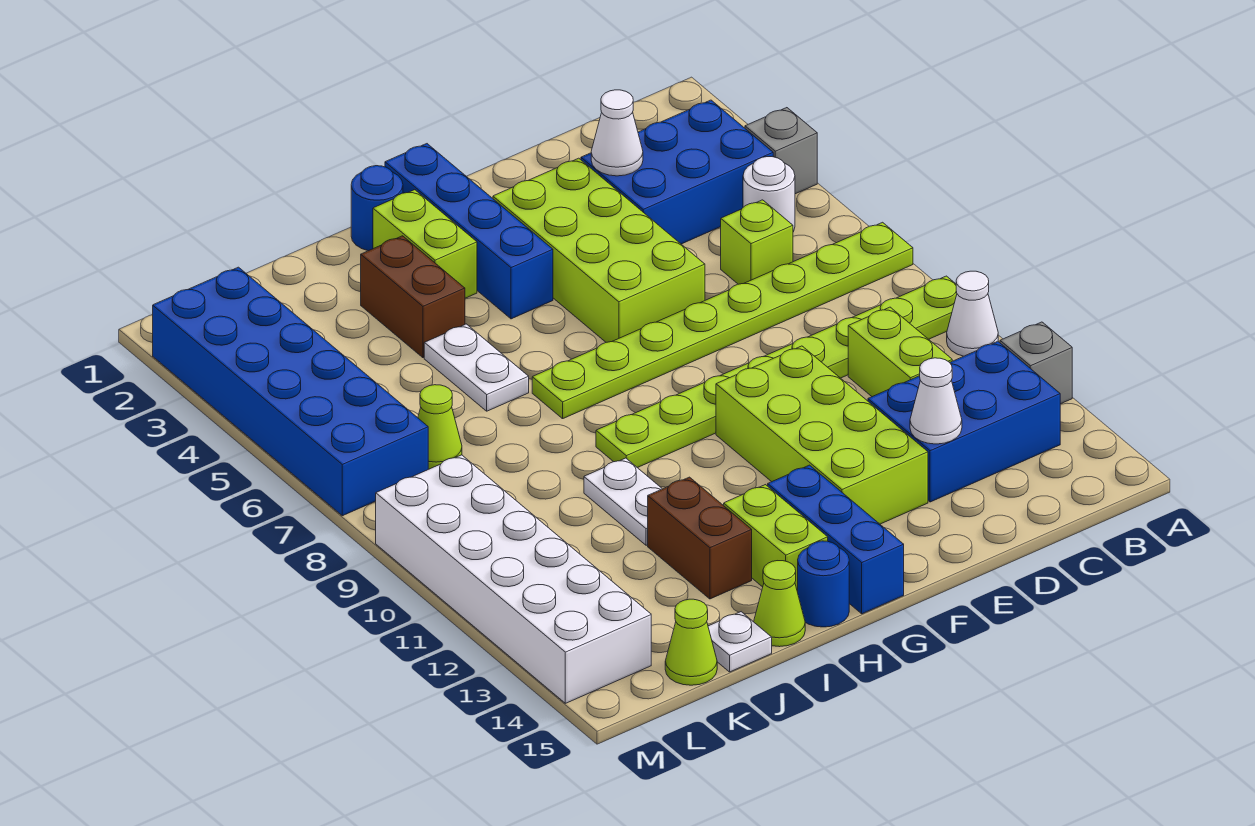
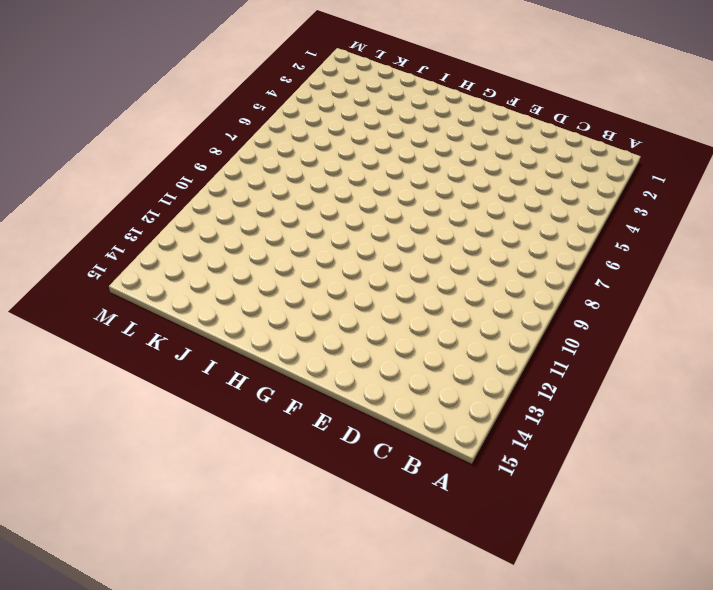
none -> grey 1x1 brick [745,108,817,194]
none -> lime 1x8 plate [532,222,913,419]
none -> lime 1x8 plate [596,276,957,468]
none -> white 1x1 cone [947,271,998,356]

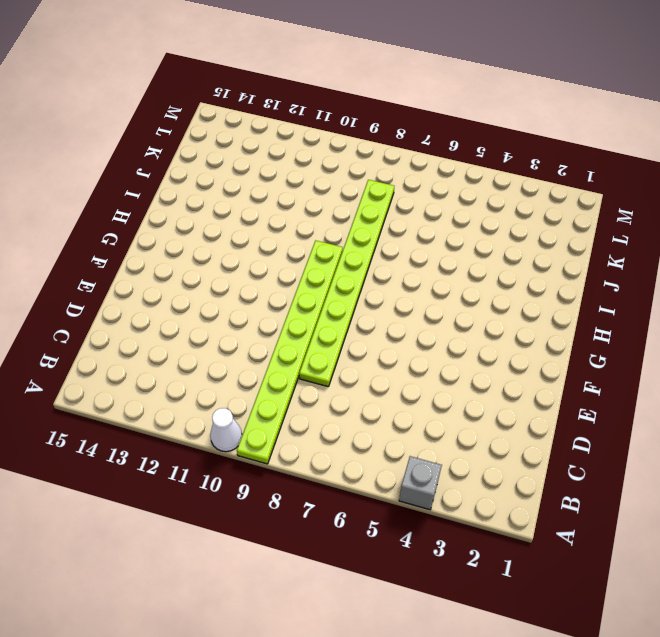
lime 1x8 plate [299,180,394,387] -> lime 1x8 plate moved to [532,222,913,419]
none -> grey 1x1 brick [1000,322,1072,404]
none -> blue 2x3 brick [581,100,773,244]
none -> white 1x1 round brick [743,157,795,232]
none -> blue 2x3 brick [868,341,1060,502]

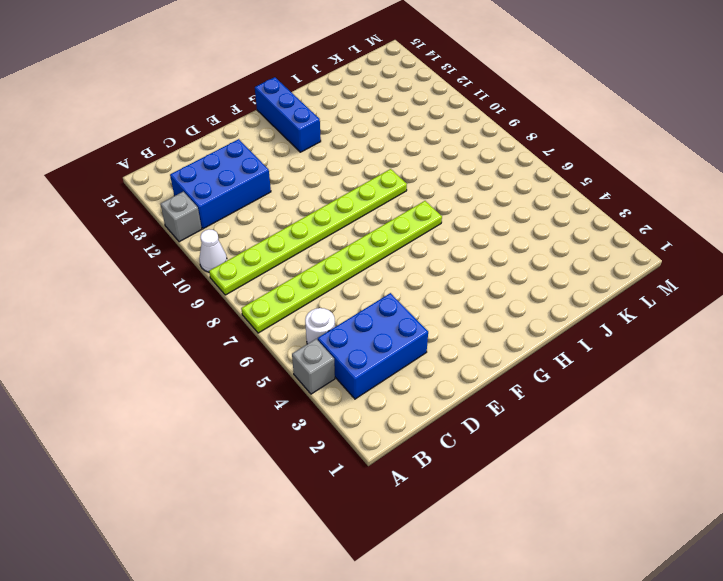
none -> lime 1x1 brick [721,200,793,284]
none -> lime 1x2 brick [848,307,952,397]
none -> lime 2x4 brick [493,158,705,342]
none -> lime 2x4 brick [716,346,928,524]

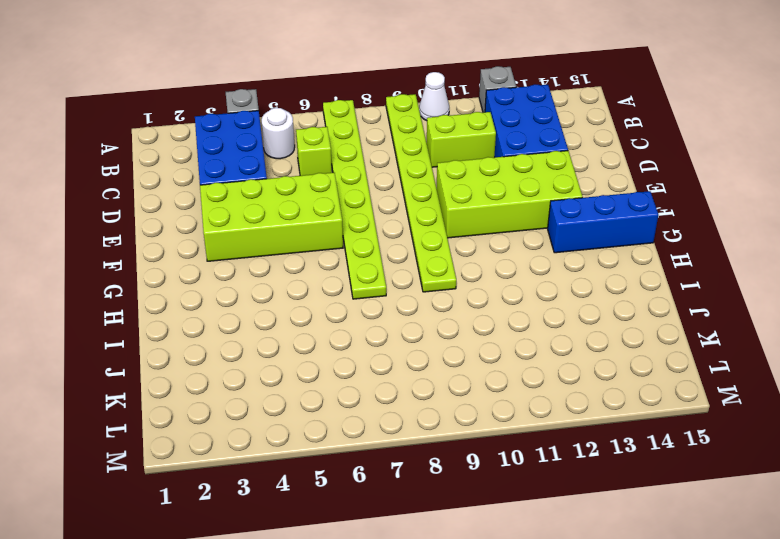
none -> blue 1x4 brick [385,144,553,319]
none -> blue 1x1 round brick [351,166,403,251]
none -> lime 1x2 brick [373,190,477,298]
none -> lime 1x2 brick [724,485,828,592]

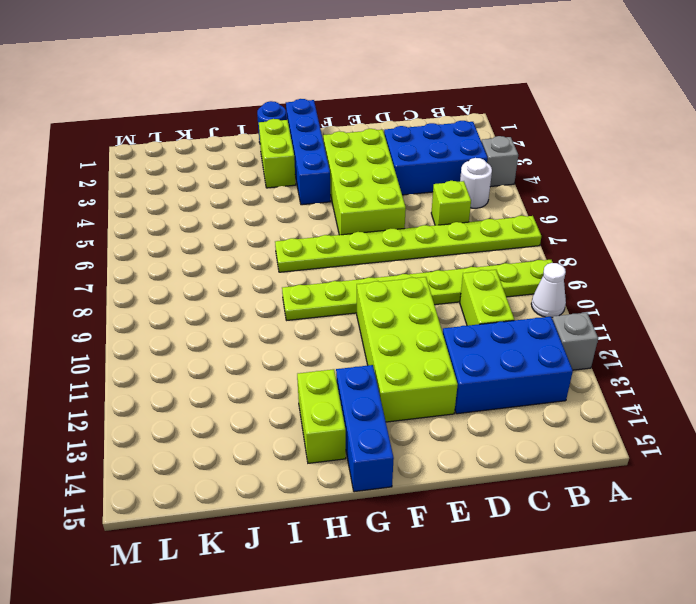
none -> blue 1x1 round brick [798,541,849,627]
none -> brown 1x2 brick [361,236,465,358]
none -> white 1x2 plate [424,324,529,411]
none -> white 1x2 plate [584,458,662,545]

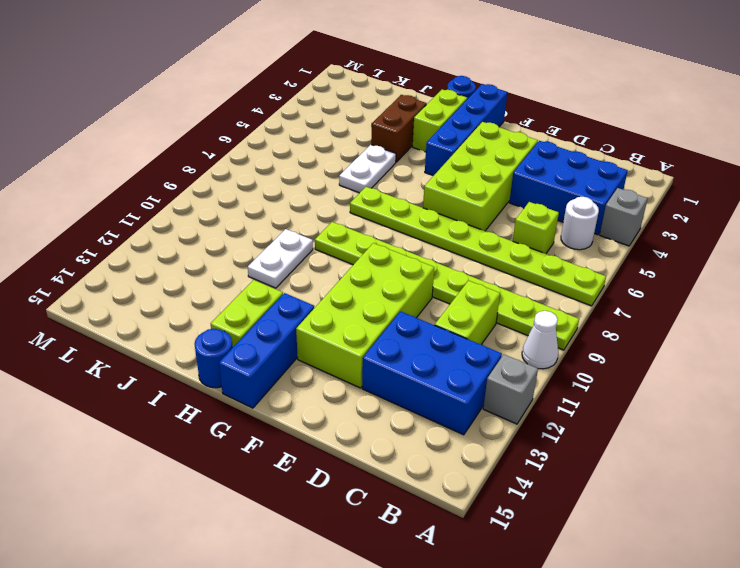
none -> brown 1x2 brick [648,477,752,599]
none -> lime 1x1 cone [754,561,805,647]
none -> white 1x1 plate [708,612,772,672]
none -> lime 1x1 cone [418,385,462,469]

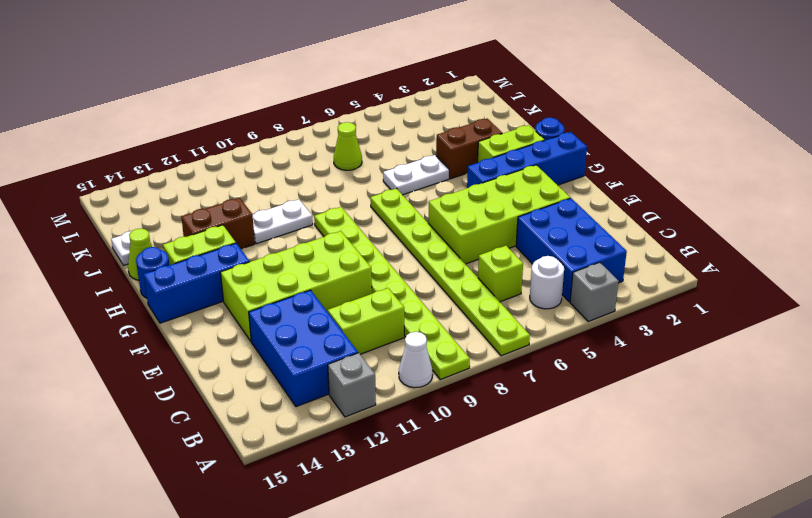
none -> lime 1x1 cone [665,599,717,685]
none -> blue 2x6 brick [153,267,428,516]
none -> white 2x6 brick [376,455,651,703]
none -> white 1x1 cone [591,90,643,176]

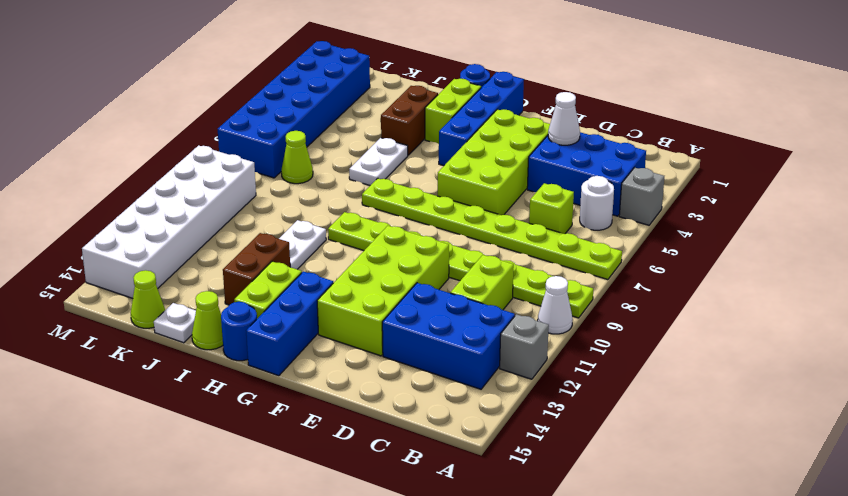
none -> white 1x1 cone [910,358,962,444]

